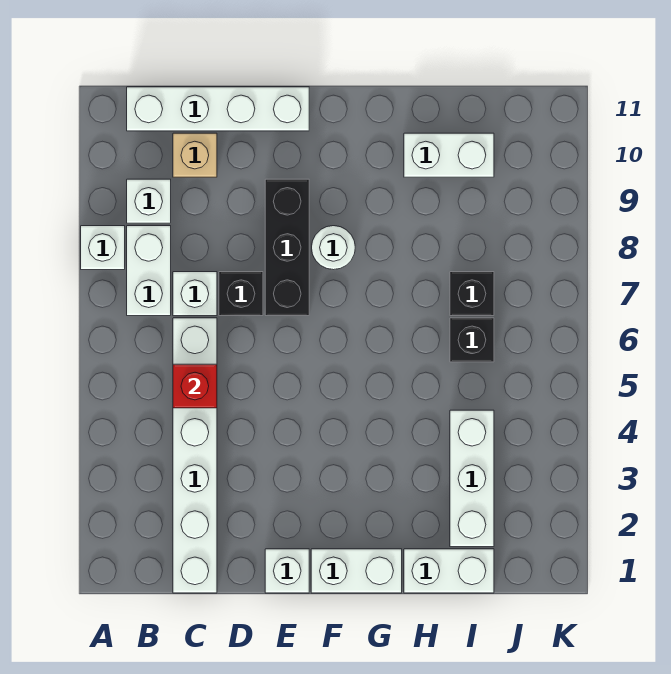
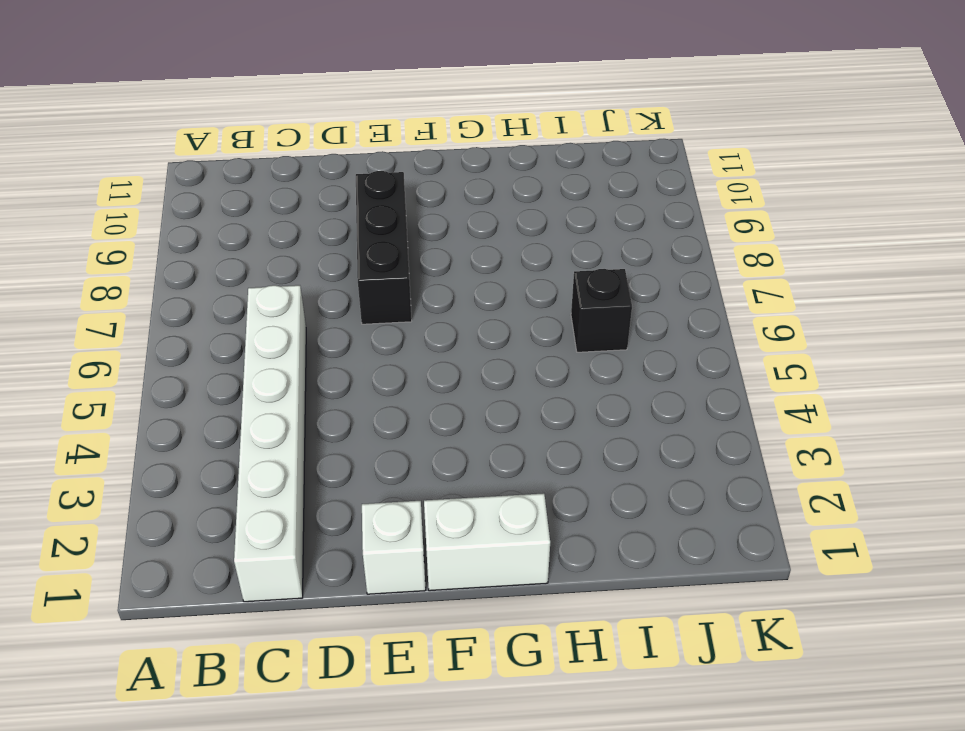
none -> white 1x1 brick [81,226,125,270]
none -> white 1x2 brick [127,226,171,316]
none -> white 1x1 brick [127,179,171,223]

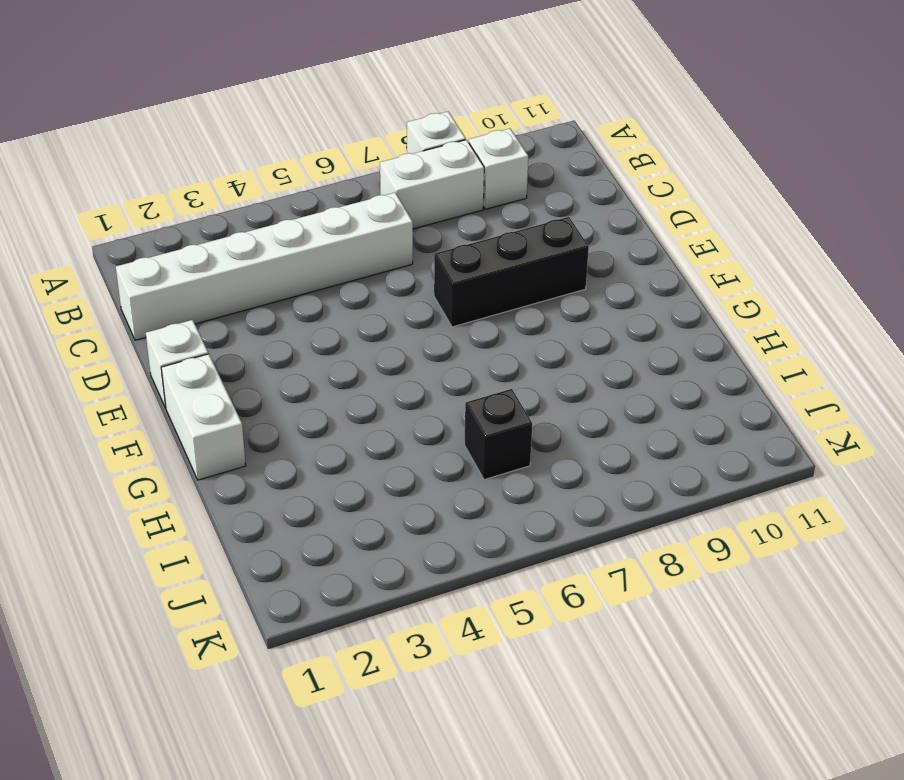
none -> white 1x4 brick [127,87,309,131]
none -> white 1x1 brick [173,272,217,316]
none -> tan 1x1 brick [173,133,217,177]

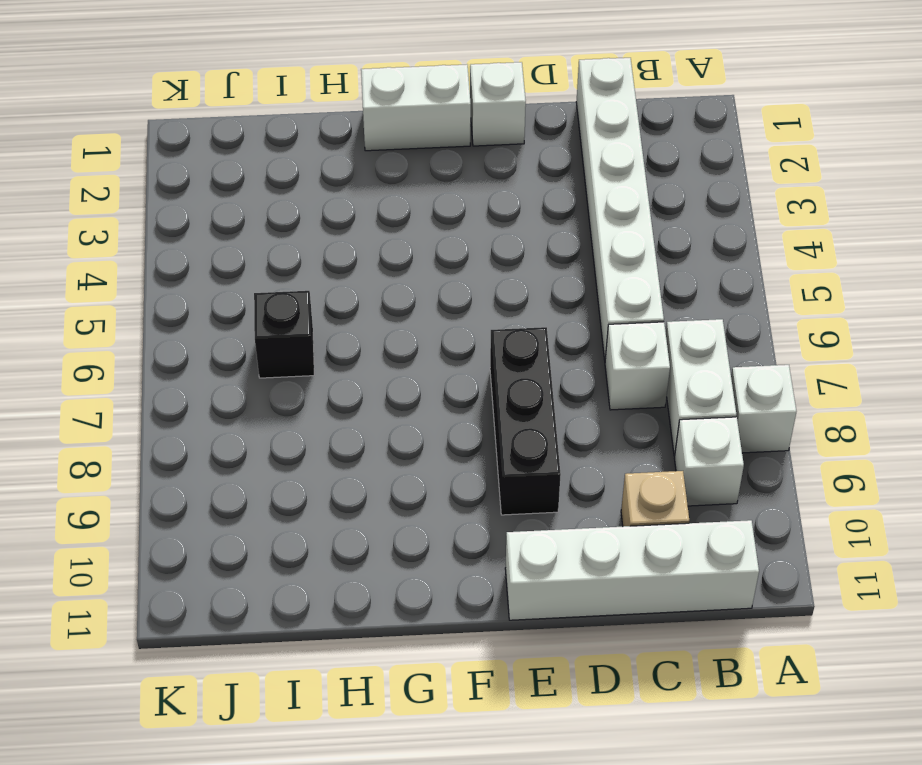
none -> black 1x1 brick [219,272,263,316]
none -> white 1x1 round brick [312,226,355,270]
none -> white 1x2 brick [404,549,494,593]

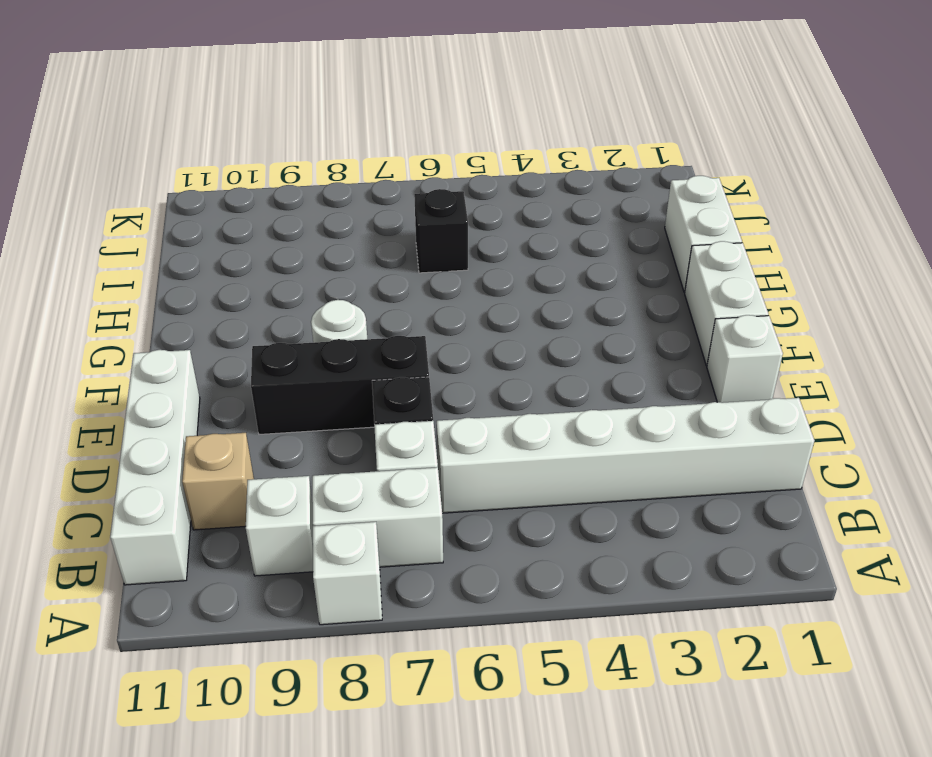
none -> white 1x2 brick [404,133,494,177]
none -> white 1x3 brick [450,410,494,547]
none -> black 1x1 brick [450,272,494,316]

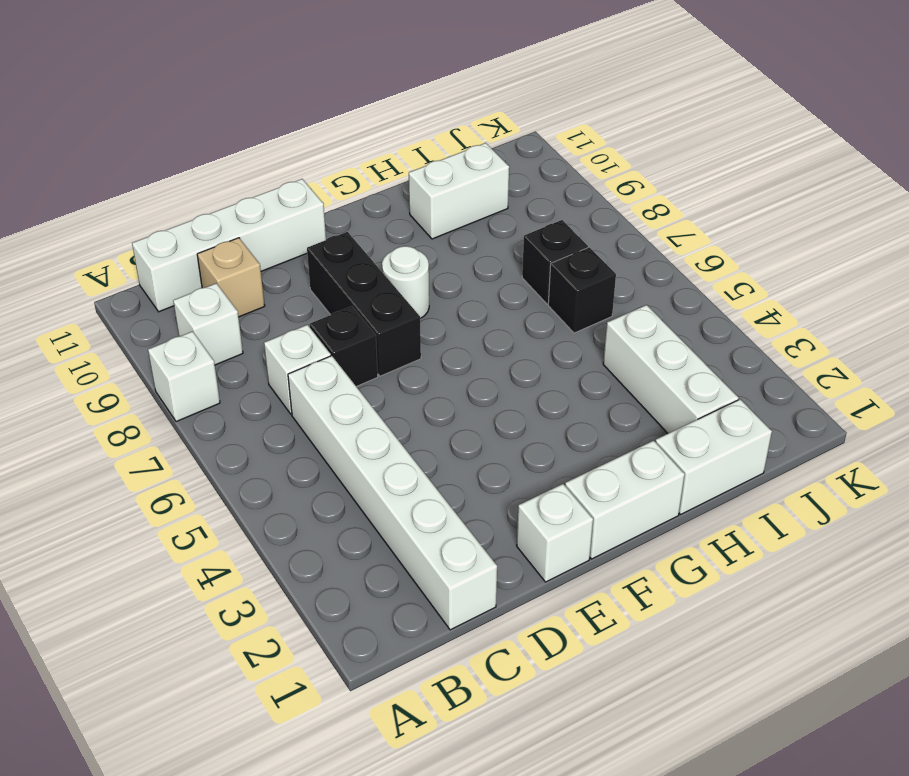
none -> white 1x2 brick [127,226,171,316]
none -> red 1x1 brick [173,364,217,408]

